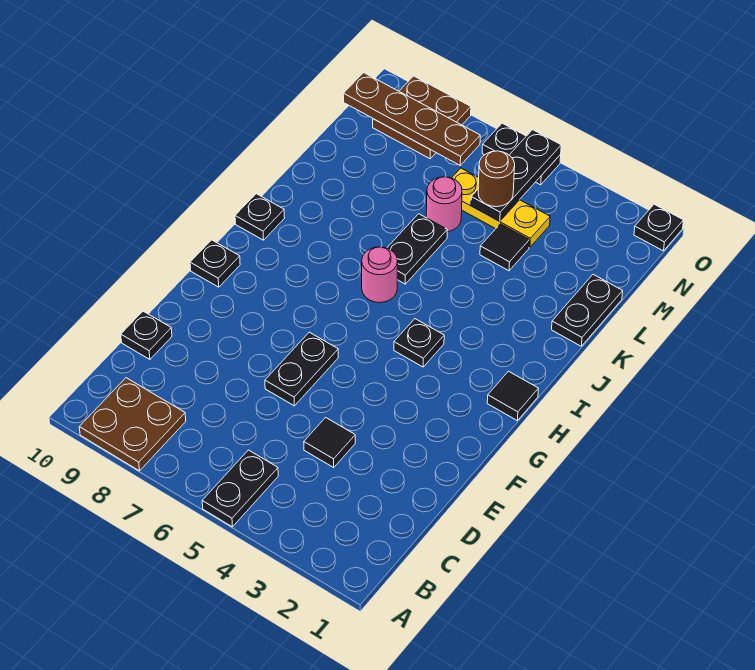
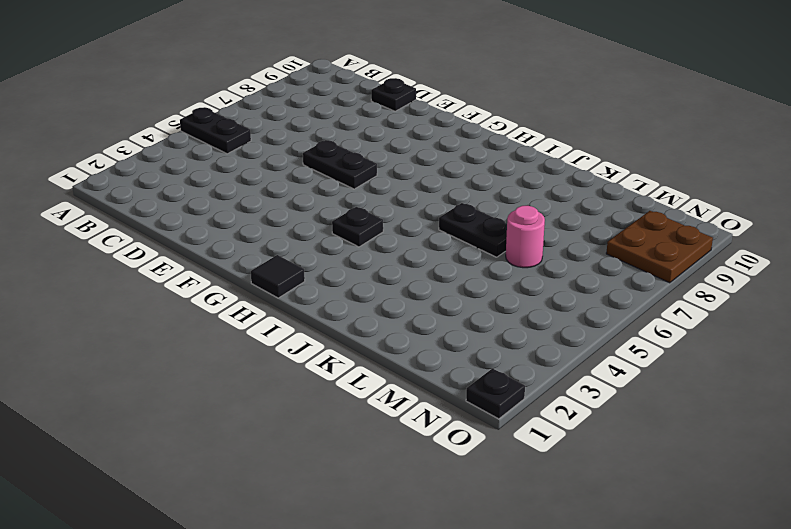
none -> brown 2x2 plate [79,378,186,471]
none -> black 1x1 tile [304,417,355,467]
none -> black 1x1 plate [190,240,240,287]

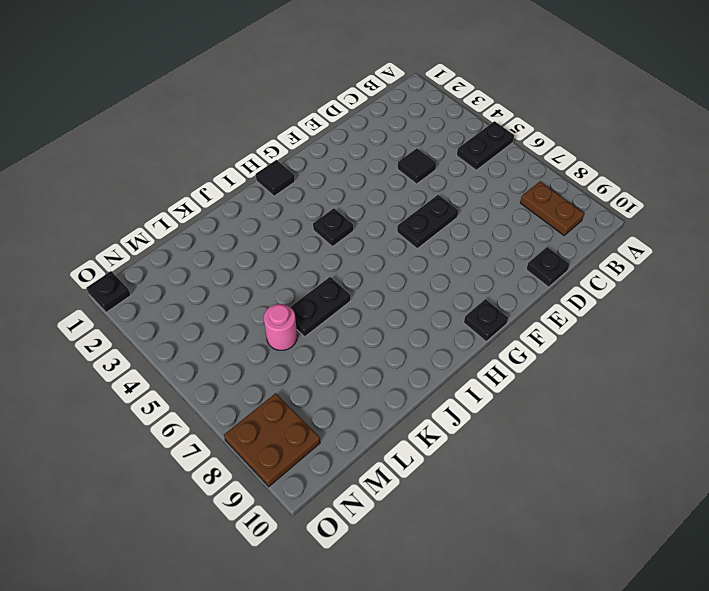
brown 1x2 plate [520,182,584,235] -> brown 2x2 plate [79,378,186,471]
none -> pink 1x1 round brick [362,247,398,303]
none -> black 1x1 plate [235,194,284,240]
none -> black 1x2 plate [552,275,623,346]

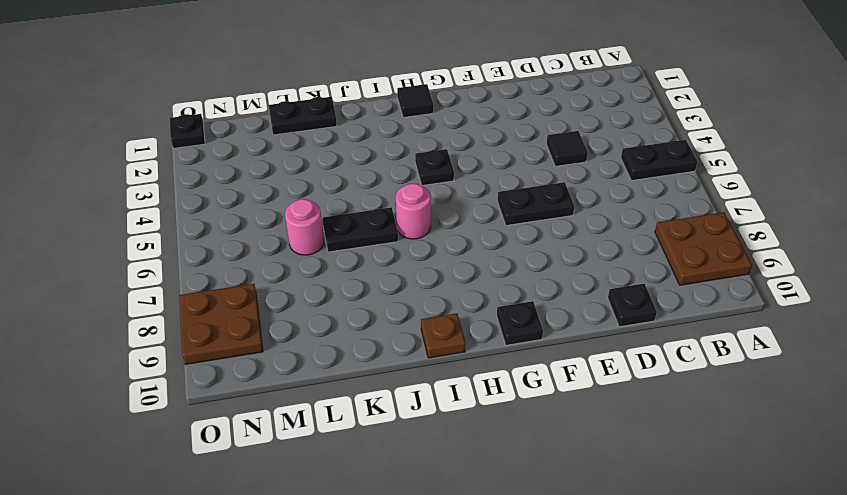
brown 1x1 plate [421,313,466,358] -> black 1x1 plate [235,194,284,240]
none -> black 1x1 tile [480,224,529,271]
none -> yellow 1x3 plate [452,168,550,247]
none -> black 1x2 plate [482,123,561,185]

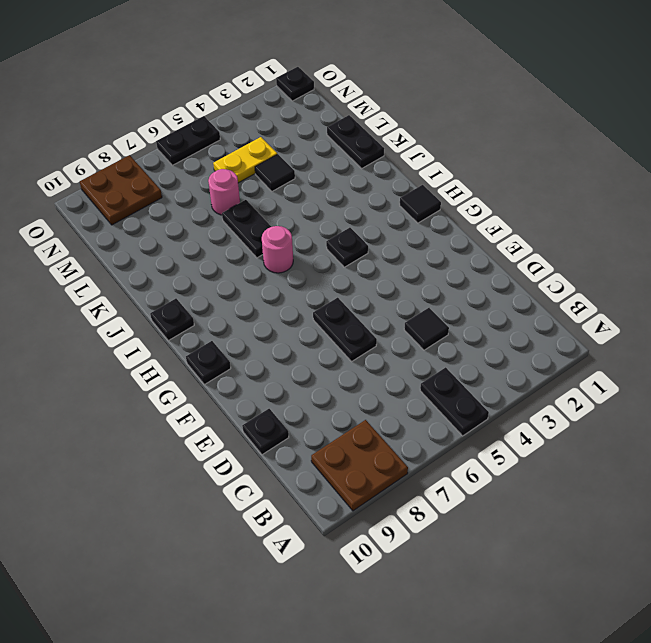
yellow 1x2 plate [213,137,277,183] -> yellow 1x3 plate [452,168,550,247]
none -> black 1x3 plate [471,130,561,221]
none -> brown 1x4 plate [343,73,480,165]
none -> brown 1x1 round brick [478,151,515,207]

